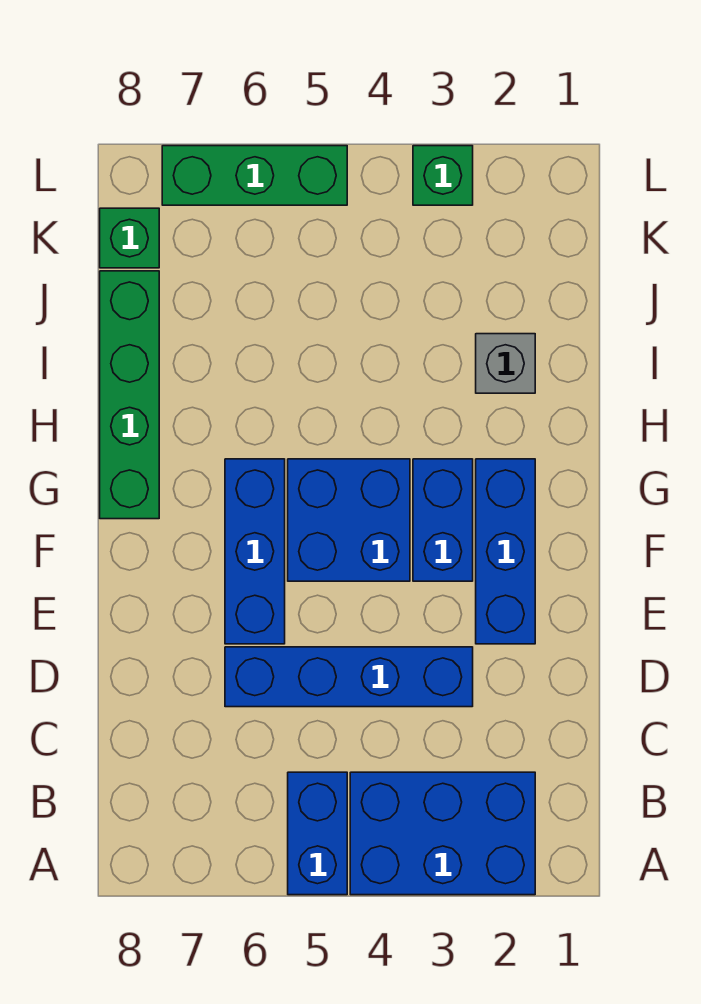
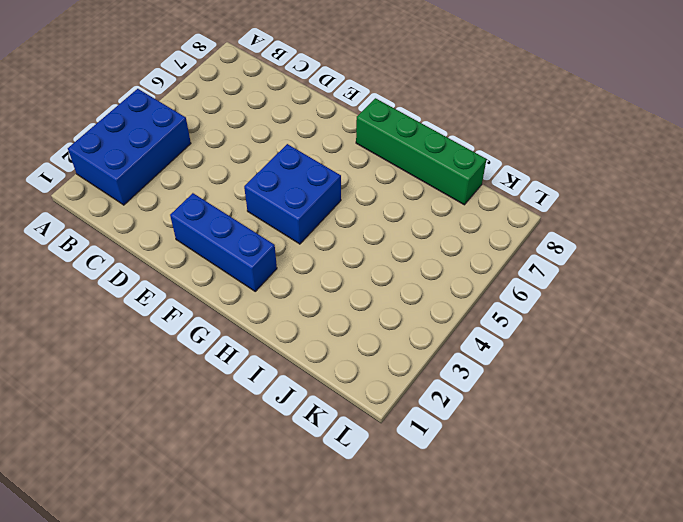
none -> blue 1x2 brick [288,772,347,895]
none -> blue 1x4 brick [225,647,473,707]
none -> blue 1x3 brick [225,459,285,644]

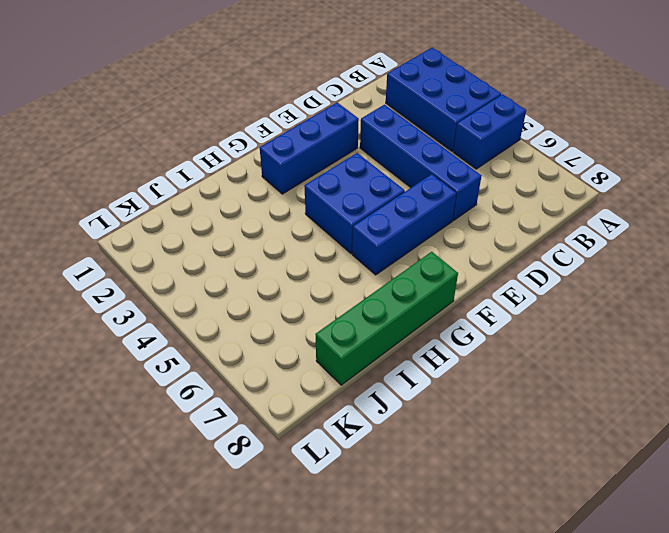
none -> blue 1x2 brick [413,459,473,581]
none -> grey 1x1 brick [476,334,535,393]
none -> green 1x1 brick [100,208,159,268]

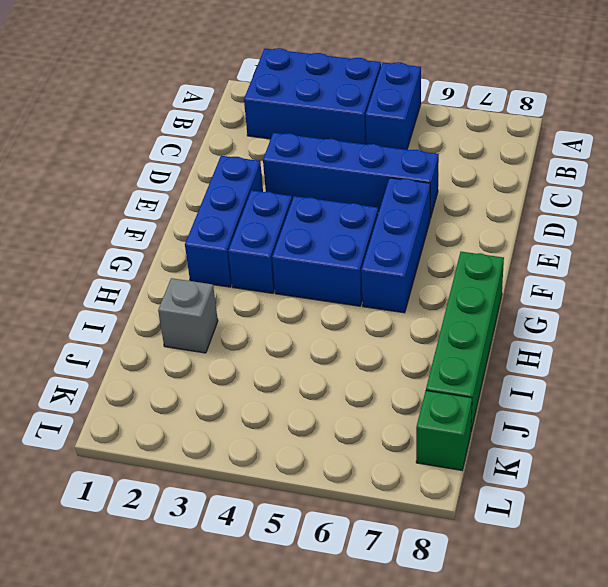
none -> green 1x1 brick [413,146,473,205]
none -> green 1x3 brick [162,146,347,205]

